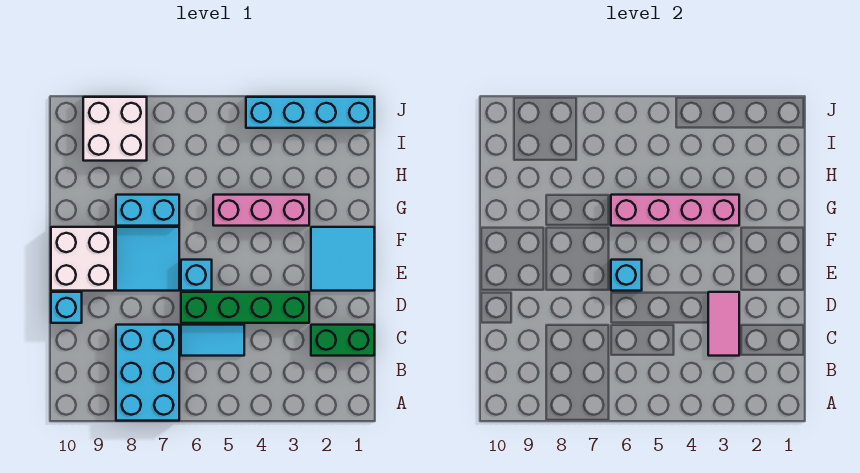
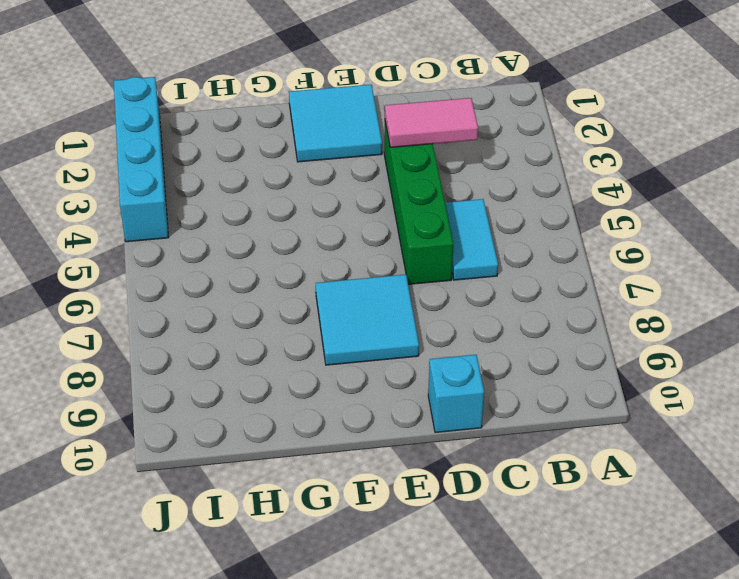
none -> cyan 2x3 brick [116,325,179,421]
none -> green 1x2 brick [311,325,374,356]
none -> cyan 1x1 brick [181,260,212,291]

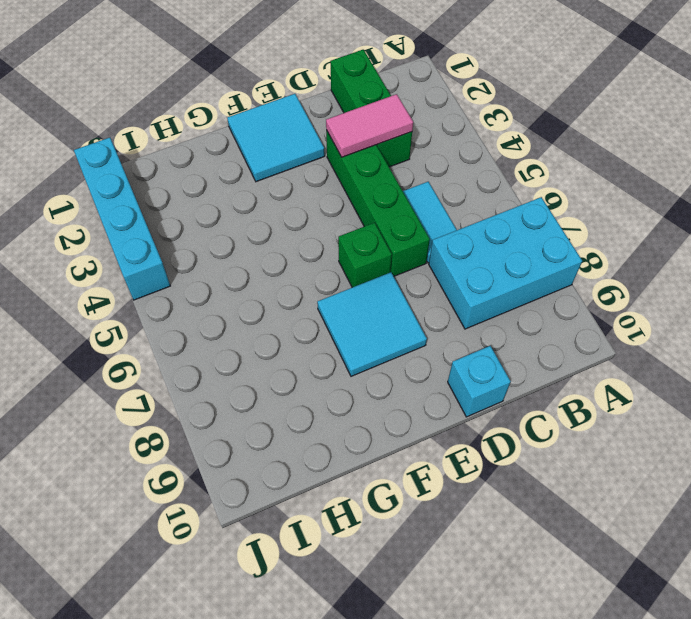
green 1x3 brick [331,50,412,167] -> green 1x2 brick [311,325,374,356]
green 1x1 brick [338,223,392,287] -> cyan 1x1 brick [181,260,212,291]
none -> white 2x2 brick [51,227,114,291]
none -> pink 1x3 brick [213,195,309,226]
none -> cyan 1x2 brick [116,195,179,226]

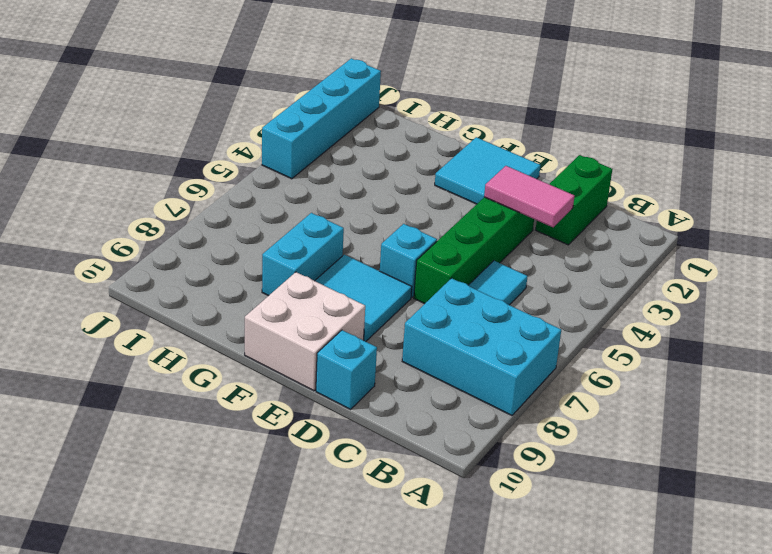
none -> pink 1x3 brick [213,195,309,226]
none -> white 2x2 brick [83,97,147,161]
none -> cyan 1x1 brick [611,260,642,291]

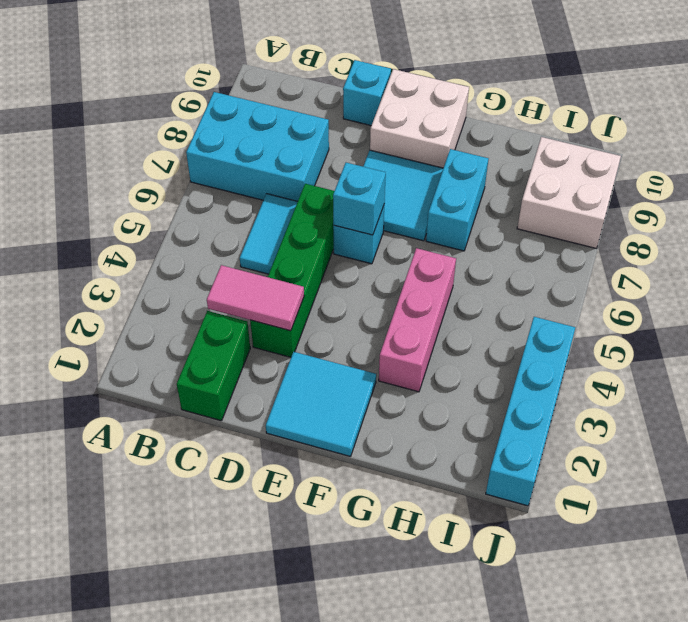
none -> pink 1x4 brick [611,195,739,226]

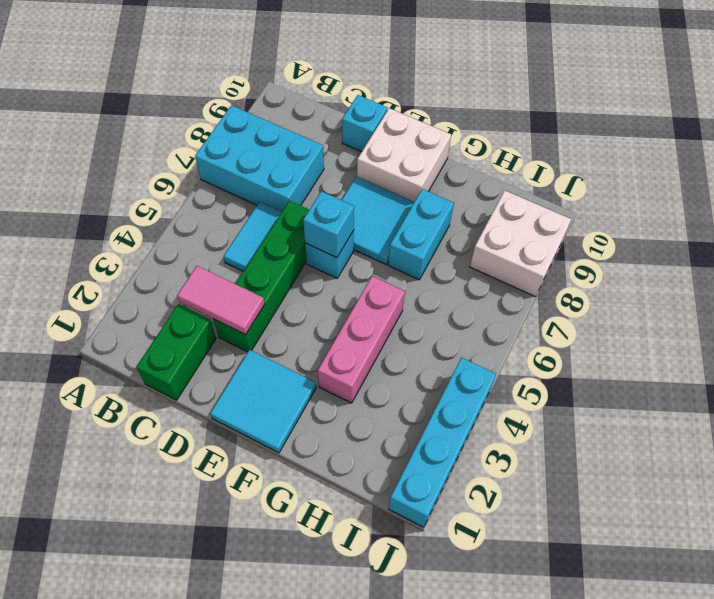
none -> pink 1x4 brick [611,195,739,226]

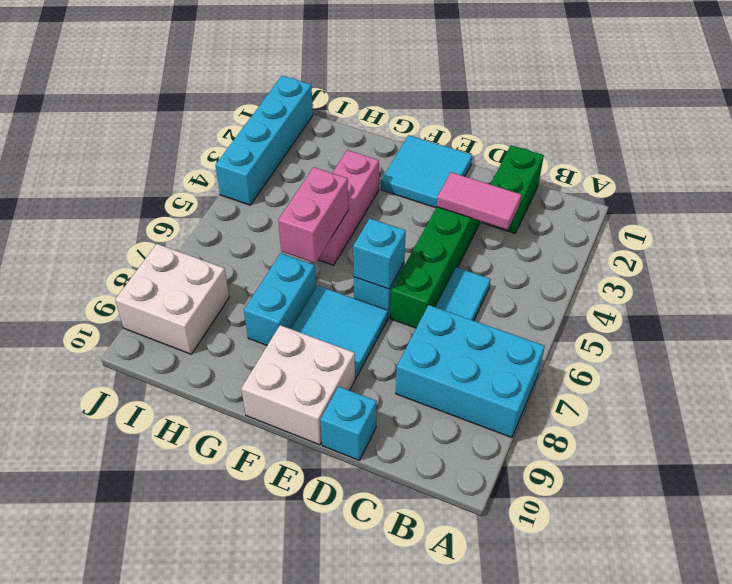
pink 1x2 brick [278,167,348,263] -> pink 1x4 brick [611,195,739,226]

